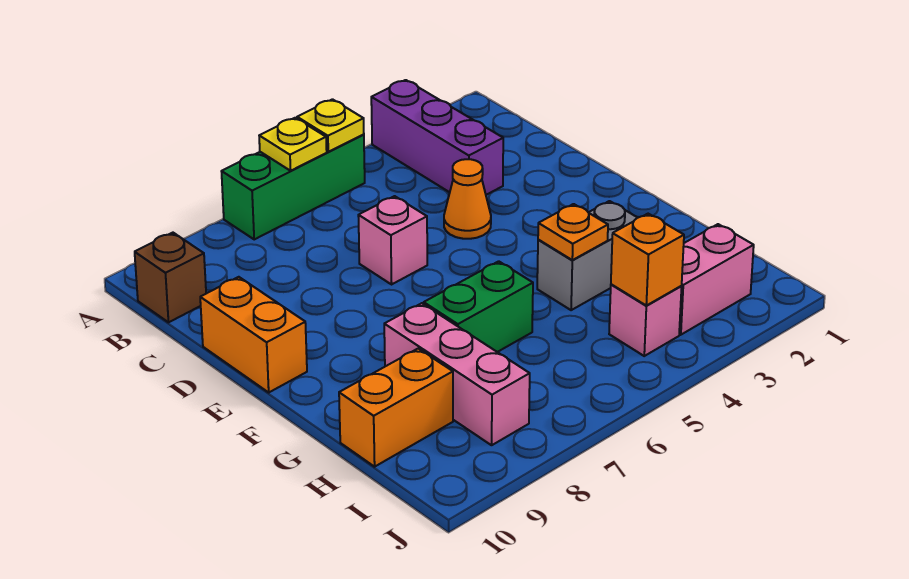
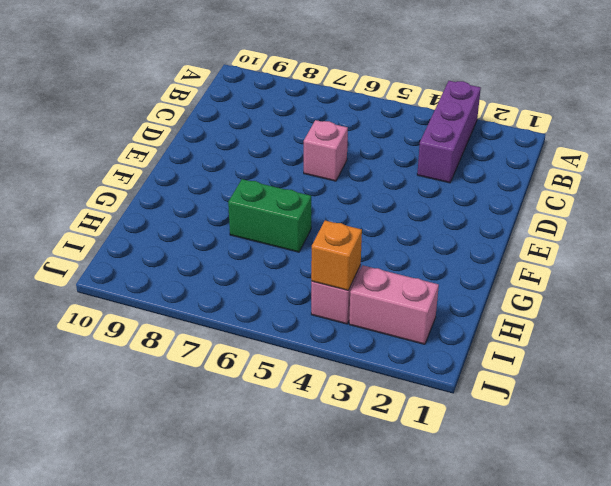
none -> green 1x3 brick [221,135,365,239]
none -> brown 1x1 brick [135,233,206,322]
none -> orange 1x1 cone [444,159,491,239]

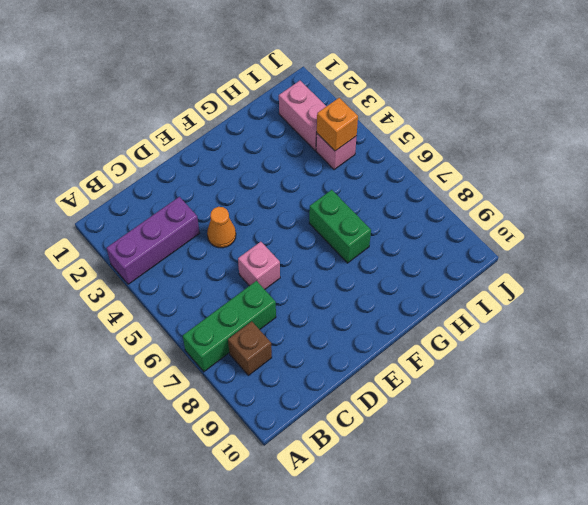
green 1x3 brick [183,281,276,372] -> green 1x3 brick turned to [221,135,365,239]
brown 1x1 brick [228,321,272,375] -> brown 1x1 brick moved to [135,233,206,322]
none -> orange 1x2 brick [200,277,307,392]
none -> grey 1x2 brick [537,201,638,310]
none -> pink 1x3 brick [384,303,530,445]

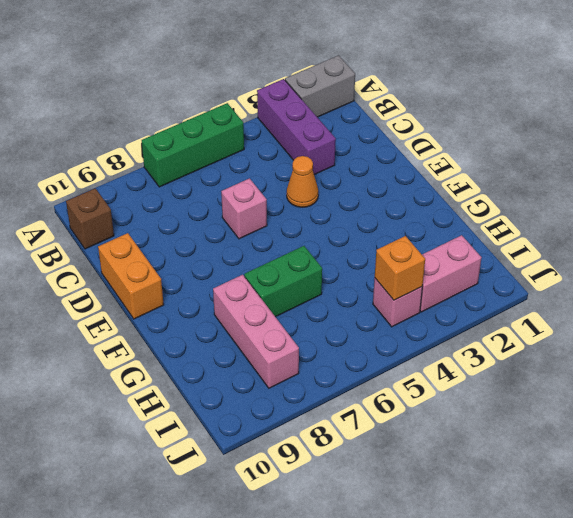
grey 1x2 brick [285,55,355,117] -> grey 1x2 brick moved to [537,201,638,310]
none -> orange 1x2 brick [339,349,453,467]
none -> yellow 1x1 plate [297,99,364,152]
none -> yellow 1x1 plate [259,118,327,171]

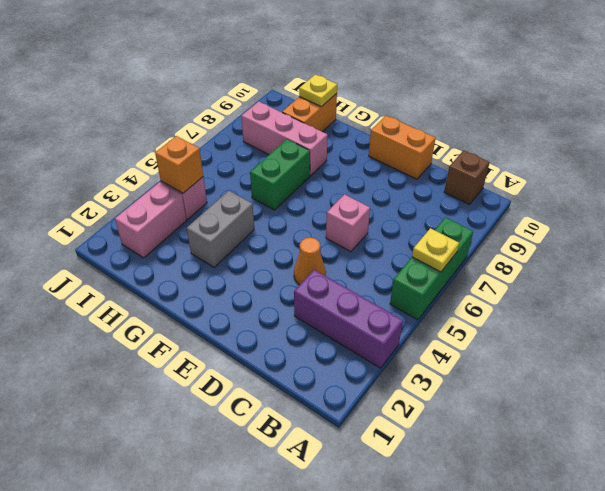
yellow 1x1 plate [299,74,337,107] -> yellow 1x1 plate moved to [297,99,364,152]
none -> orange 1x1 plate [538,204,608,260]

